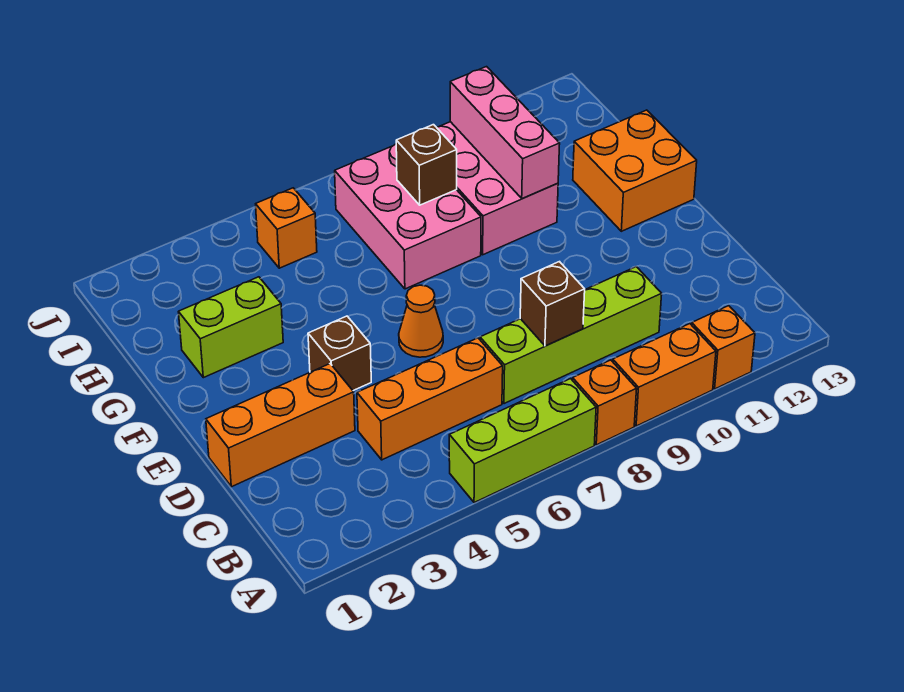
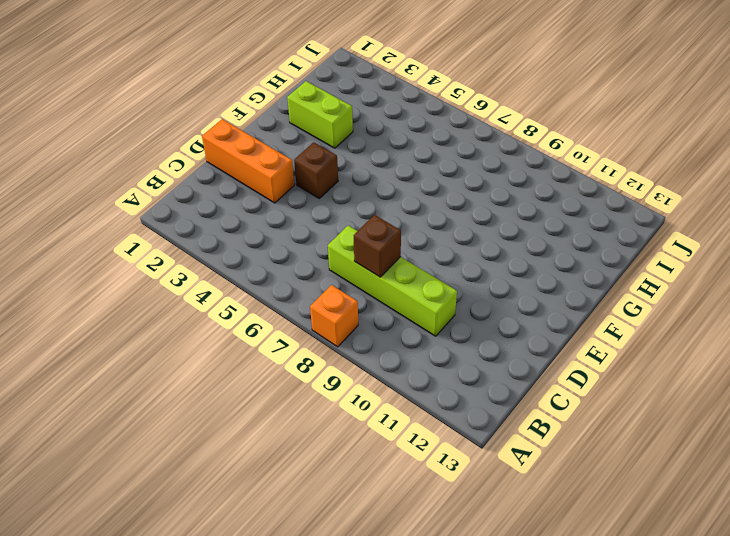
none -> lime 1x3 brick [449,379,596,503]
none -> orange 1x2 brick [613,324,716,426]
none -> orange 1x1 brick [692,306,755,389]

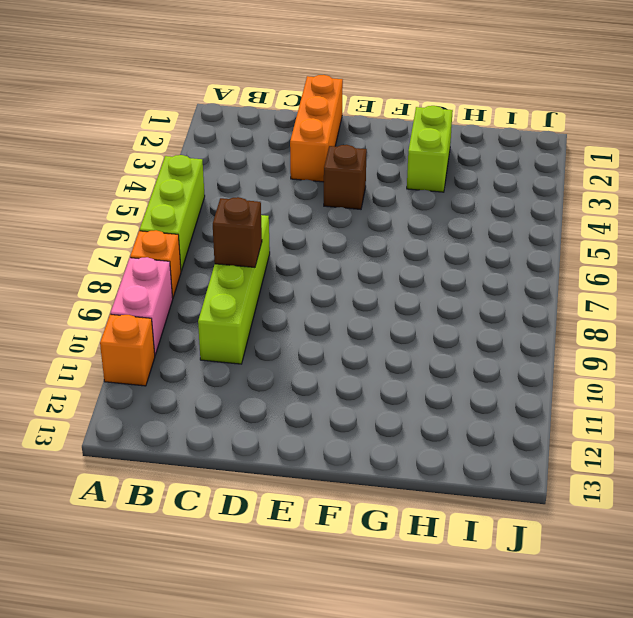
pink 1x2 brick [110,257,173,355] -> orange 1x2 brick [613,324,716,426]
none -> orange 1x3 brick [357,338,503,460]
none -> orange 1x1 cone [399,285,443,357]
none -> orange 2x2 brick [573,110,697,231]

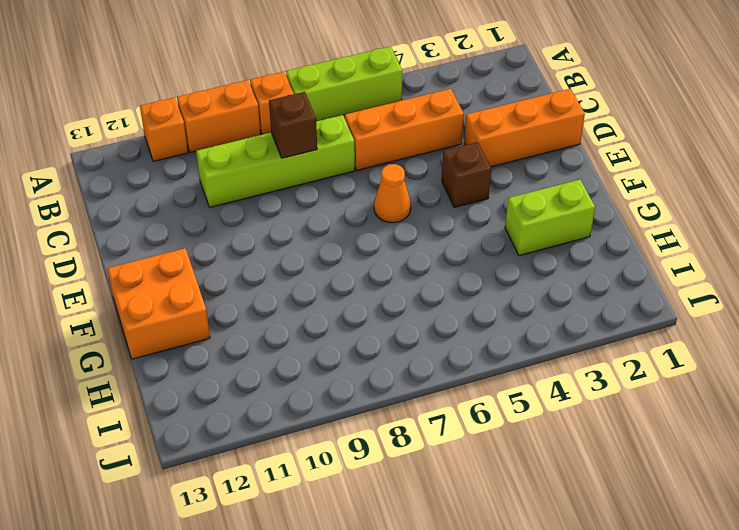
none -> pink 2x3 brick [335,144,481,289]
none -> pink 2x3 brick [437,122,558,255]
none -> orange 1x1 brick [256,188,317,268]

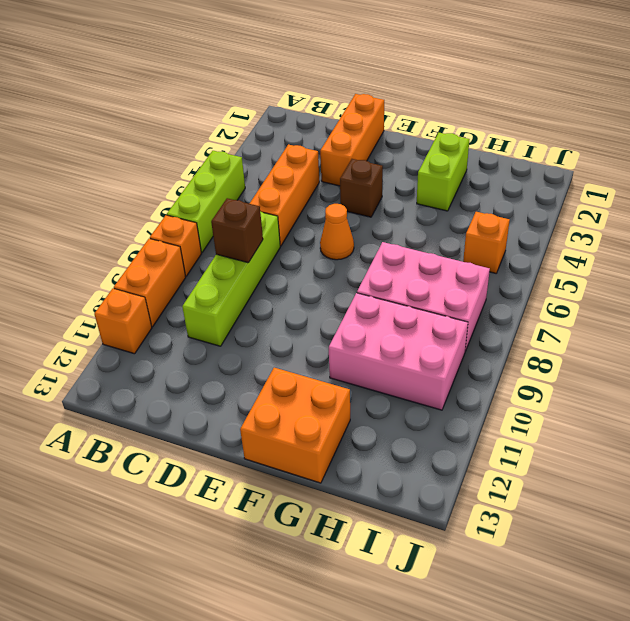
none -> pink 1x3 brick [450,67,560,198]
none -> brown 1x1 brick [396,125,457,205]

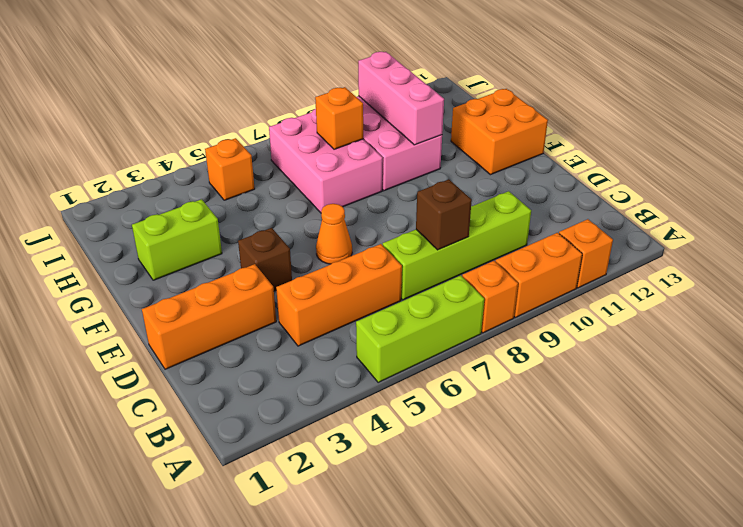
orange 1x1 brick [315,87,363,149] -> brown 1x1 brick [396,125,457,205]

